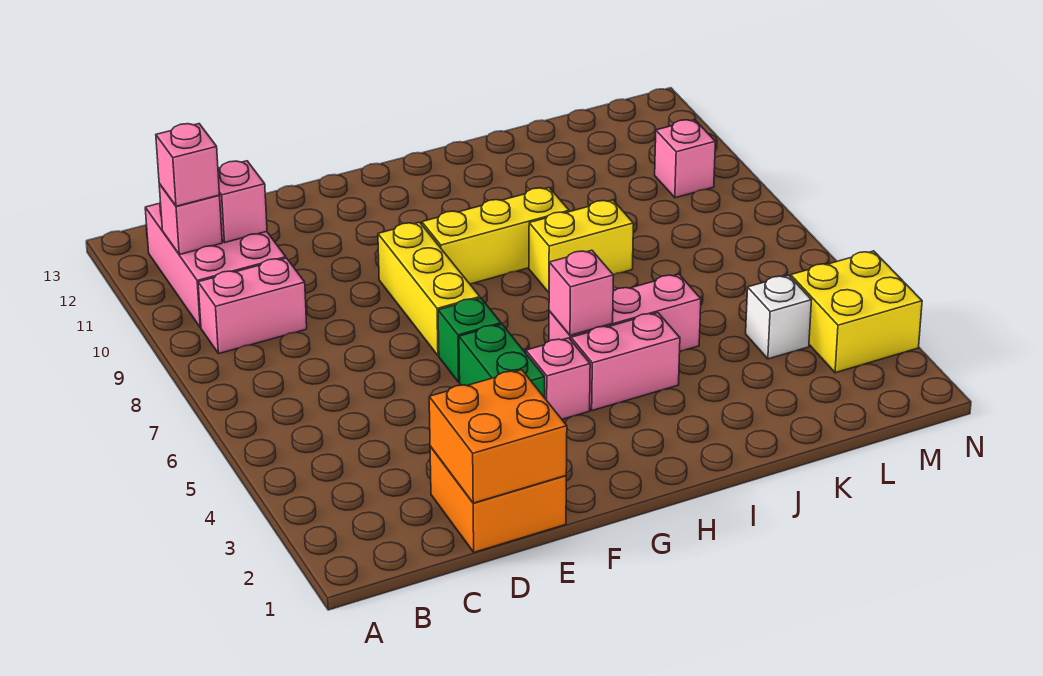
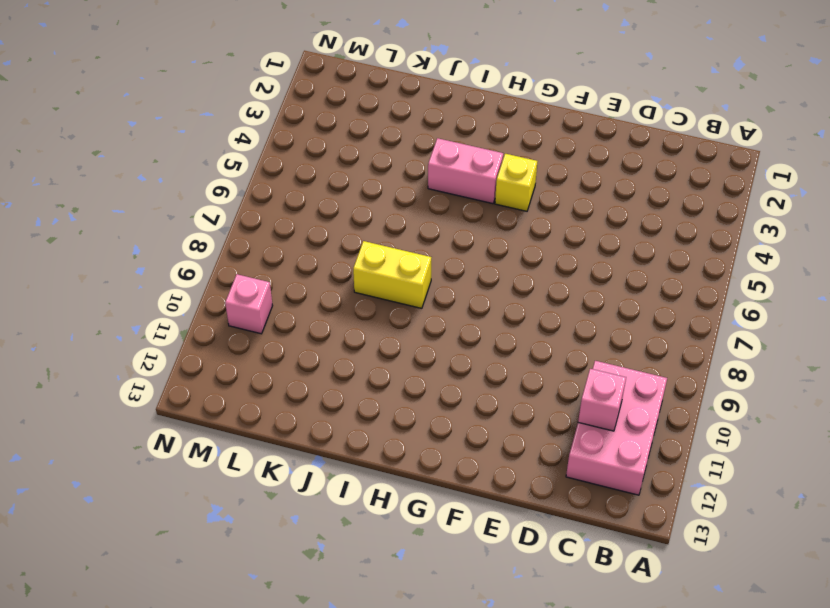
yellow 1x1 brick [495,154,537,211] -> pink 1x1 brick [526,338,590,419]
none -> pink 1x2 brick [198,258,307,354]
none -> orange 2x2 brick [430,447,566,552]
none -> green 1x2 brick [459,324,545,398]

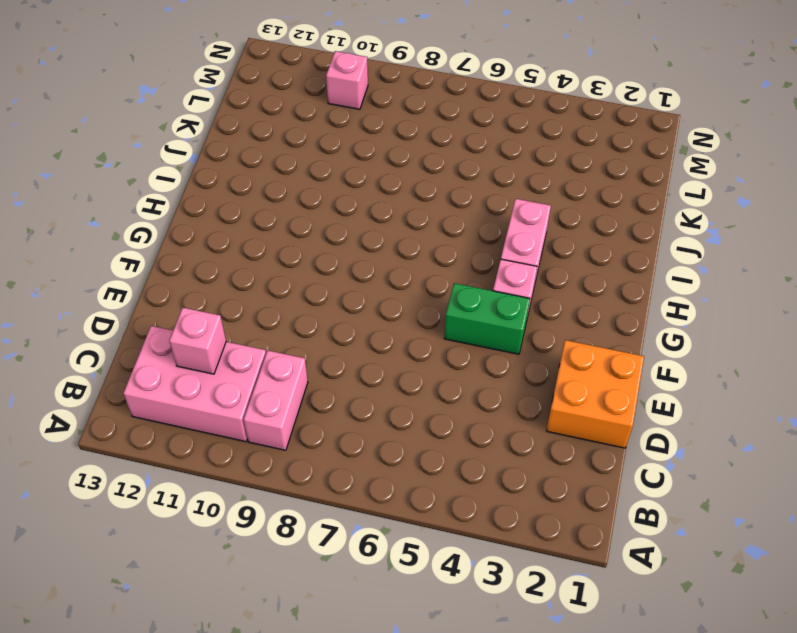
none -> green 1x1 brick [438,298,501,382]
none -> yellow 1x3 brick [378,222,480,356]
none -> yellow 1x3 brick [422,188,569,284]

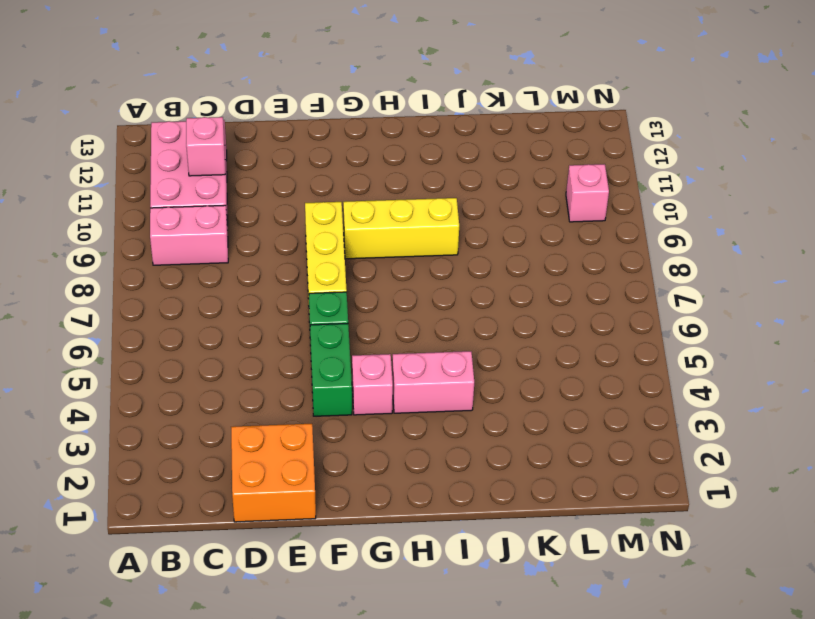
none -> pink 1x3 brick [549,274,701,352]
none -> yellow 1x2 brick [529,200,633,292]
none -> white 1x1 brick [746,275,811,359]

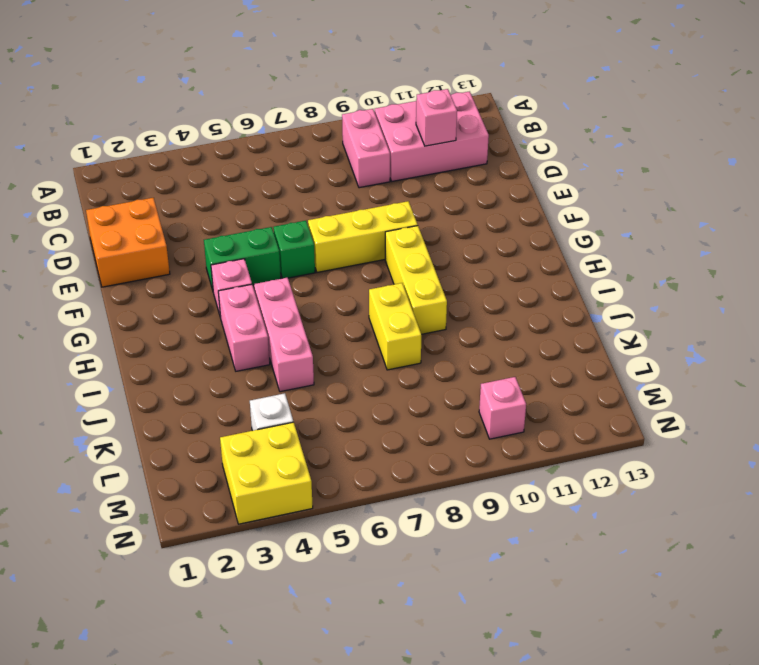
none -> pink 1x1 brick [159,184,222,255]
none -> orange 2x2 brick [429,370,567,503]
none -> pink 1x1 brick [549,250,614,335]

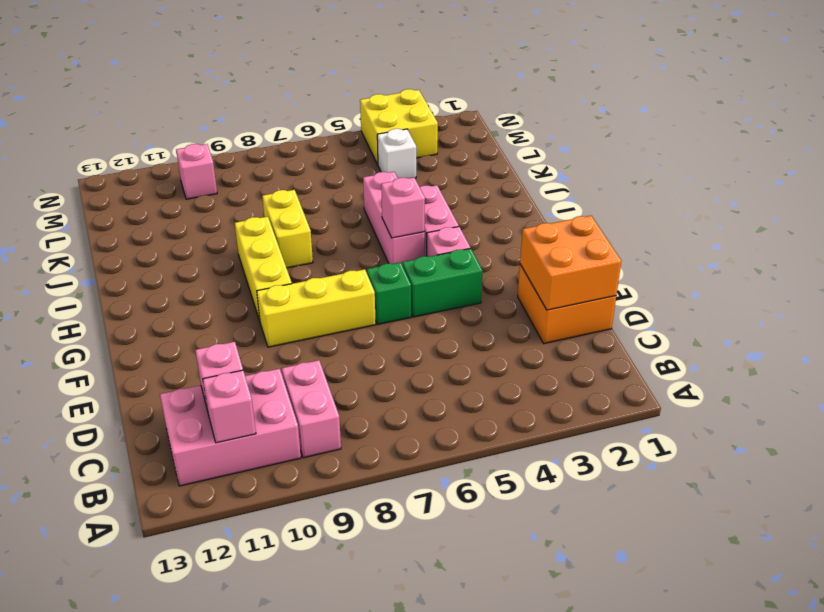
none -> pink 1x1 brick [156,124,219,206]

